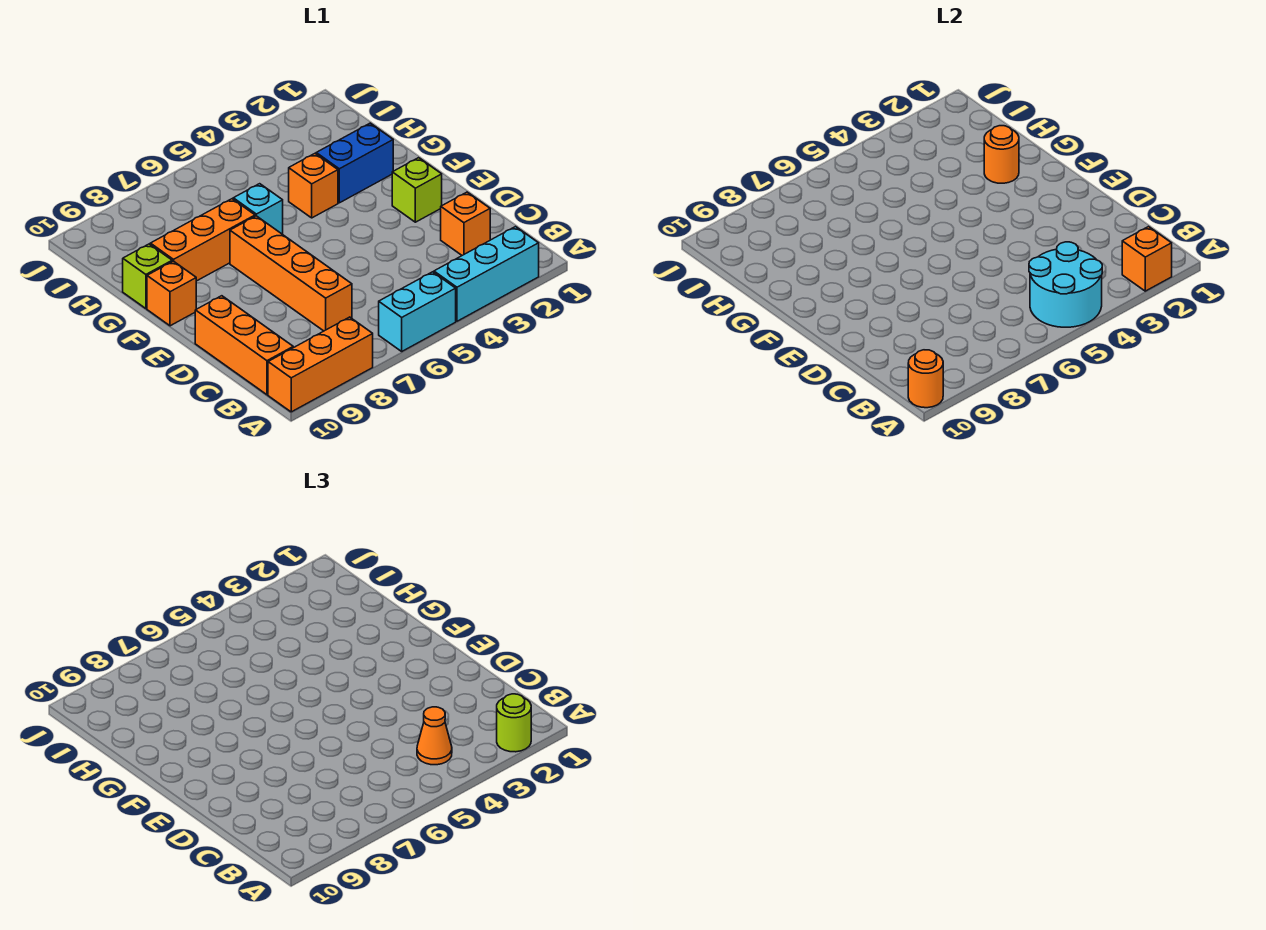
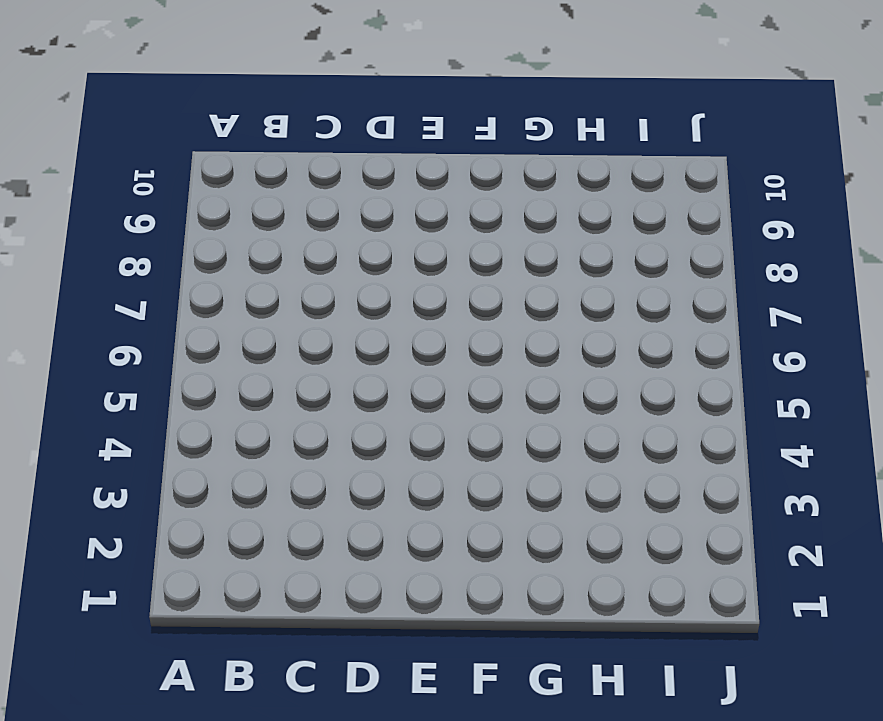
none -> cyan 1x3 brick [434,227,539,321]
none -> cyan 1x2 brick [379,272,456,351]
none -> orange 1x3 brick [268,317,373,412]

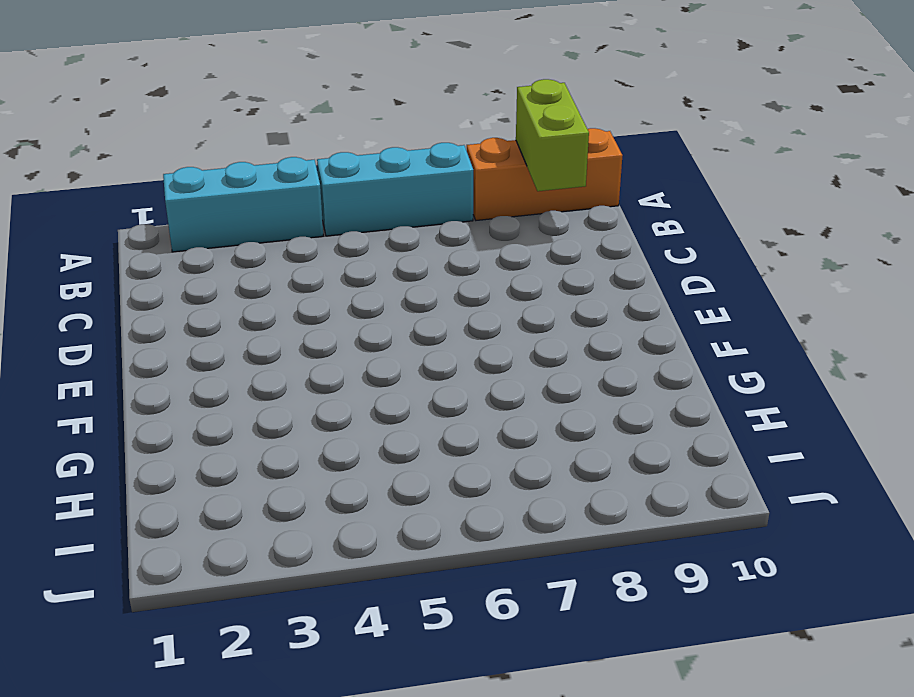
cyan 1x3 brick [317,143,473,236] -> cyan 1x2 brick [379,272,456,351]
lime 1x2 brick [516,79,589,191] -> none
none -> orange 1x3 brick [195,296,293,395]
none -> orange 1x1 brick [441,192,490,255]
none -> orange 1x4 brick [230,216,352,331]

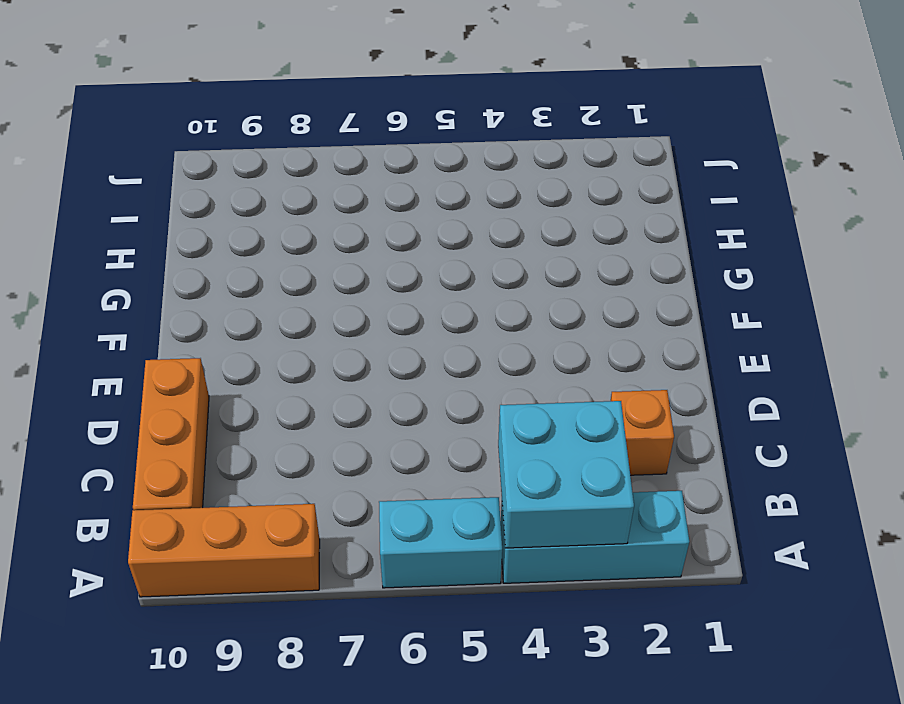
cyan 2x2 brick [498,401,634,548] -> cyan 2x2 round brick [1029,242,1102,327]
none -> orange 1x4 brick [230,216,352,331]
none -> lime 1x1 brick [392,158,442,222]
none -> orange 1x1 brick [147,261,196,326]

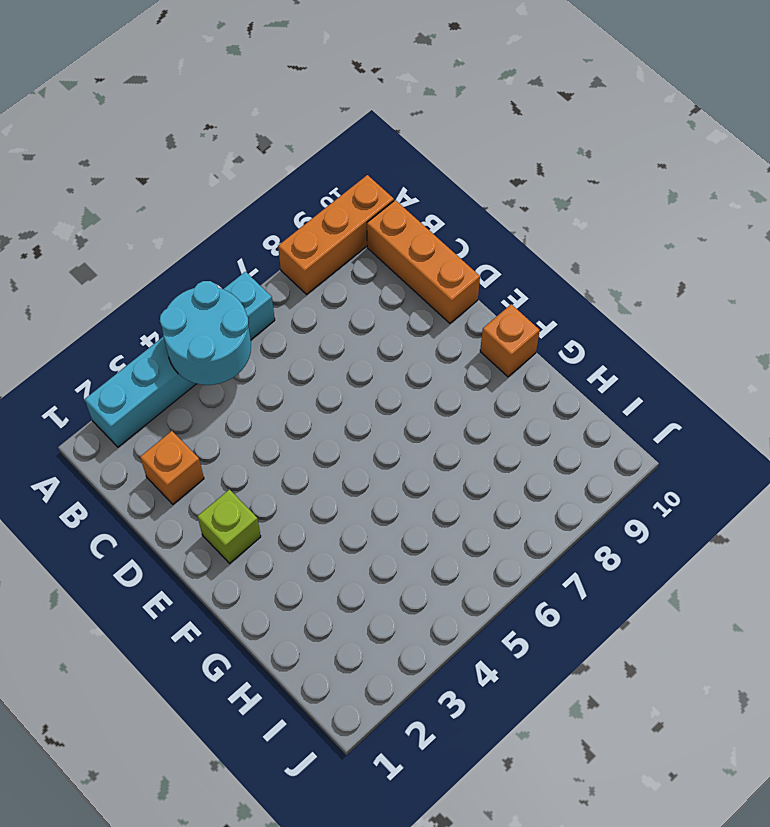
none -> orange 1x4 brick [230,216,352,331]
none -> blue 1x2 brick [316,123,393,203]
none -> orange 1x1 brick [289,154,338,218]

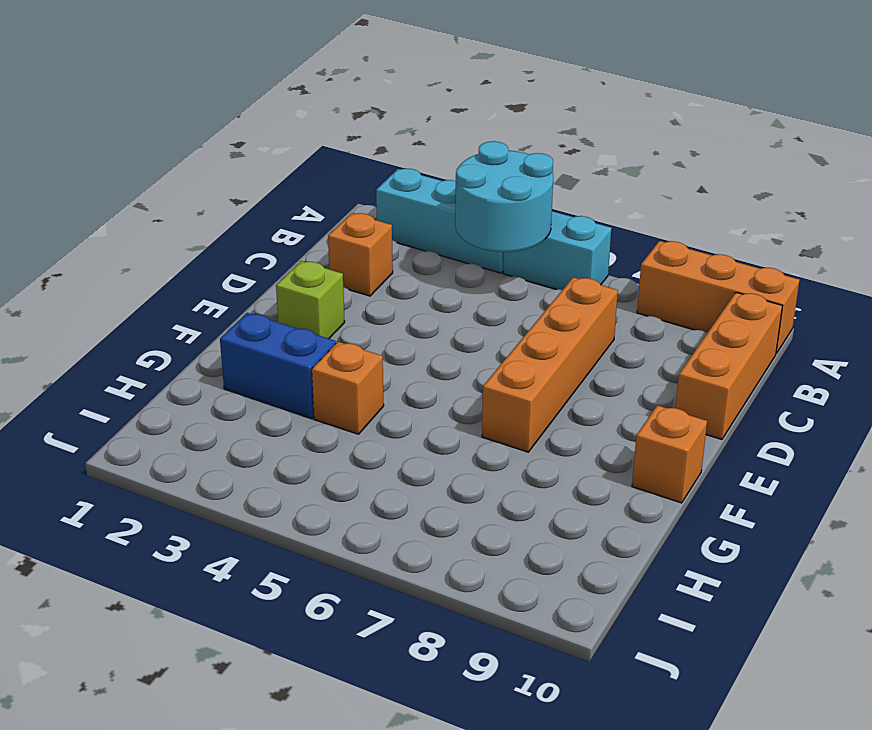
none -> cyan 1x1 brick [233,184,283,234]
none -> orange 1x3 brick [150,199,255,281]
none -> lime 1x1 brick [123,244,172,309]

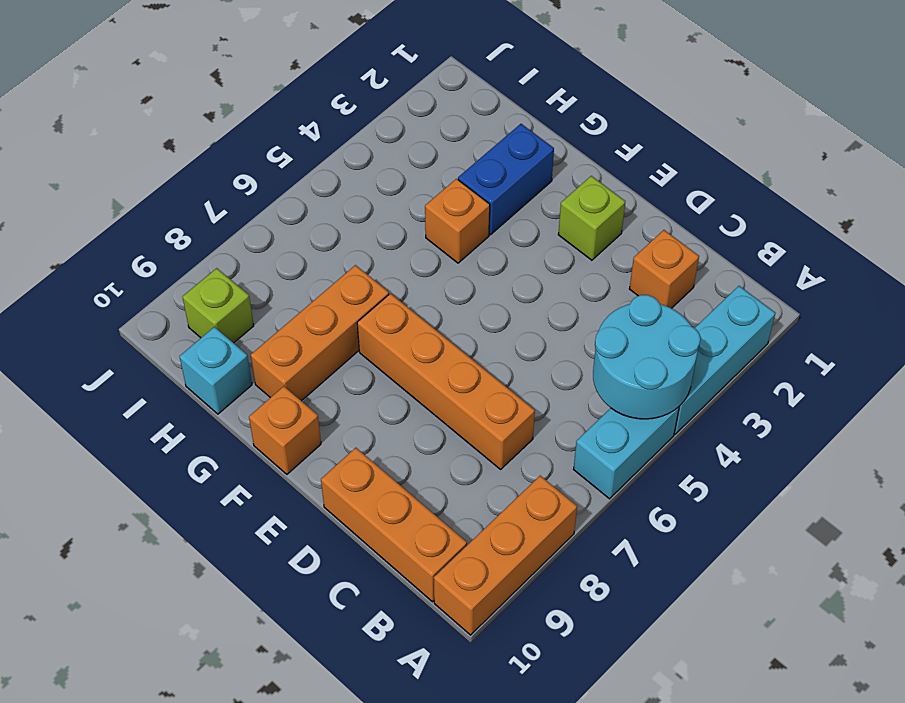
cyan 1x1 brick [179,327,252,414] -> cyan 1x1 brick moved to [233,184,283,234]
lime 1x1 brick [182,268,254,343] -> lime 1x1 brick moved to [123,244,172,309]
none -> orange 1x1 brick [1122,227,1172,291]
none -> orange 1x1 round brick [908,350,943,408]
none -> orange 1x1 round brick [984,126,1019,183]

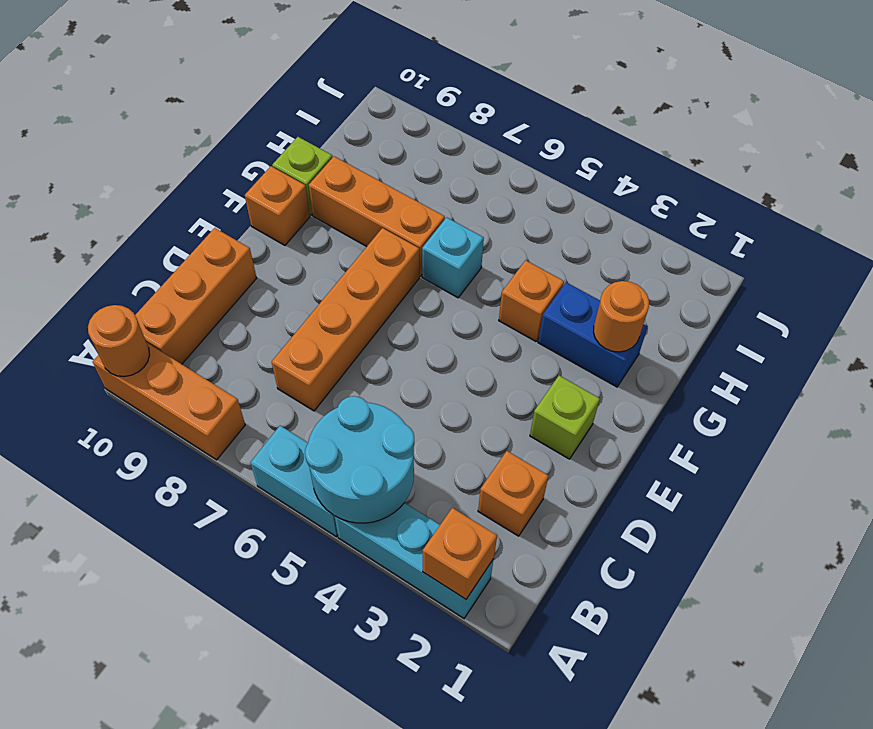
none -> lime 1x1 round brick [497,694,531,752]
none -> orange 1x1 cone [417,707,452,765]

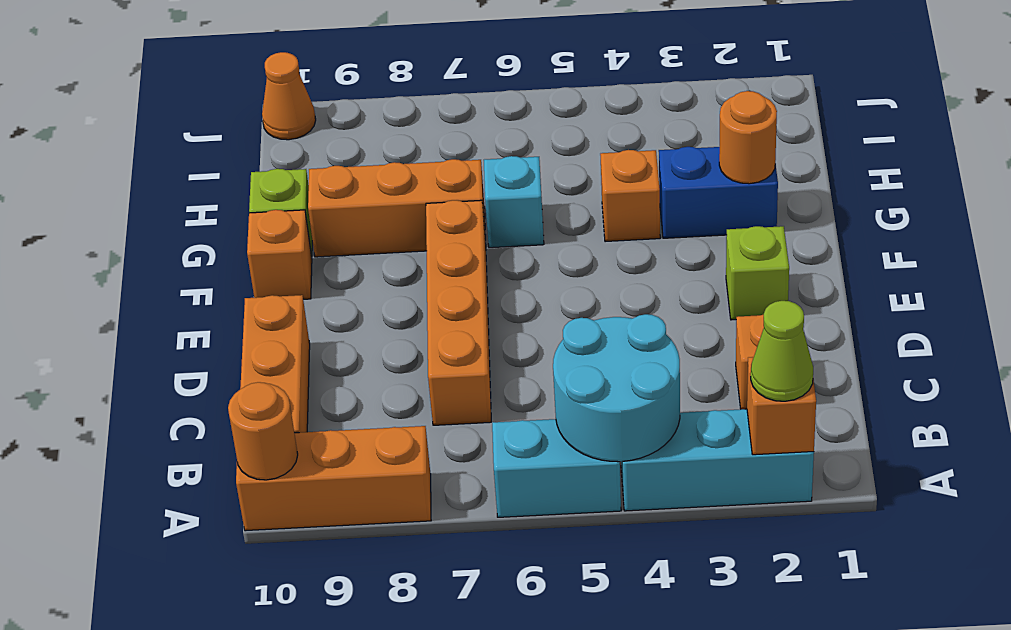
lime 1x1 cone [751,301,813,401] -> lime 1x1 round brick [497,694,531,752]
orange 1x1 cone [262,52,316,140] -> orange 1x1 cone moved to [417,707,452,765]

